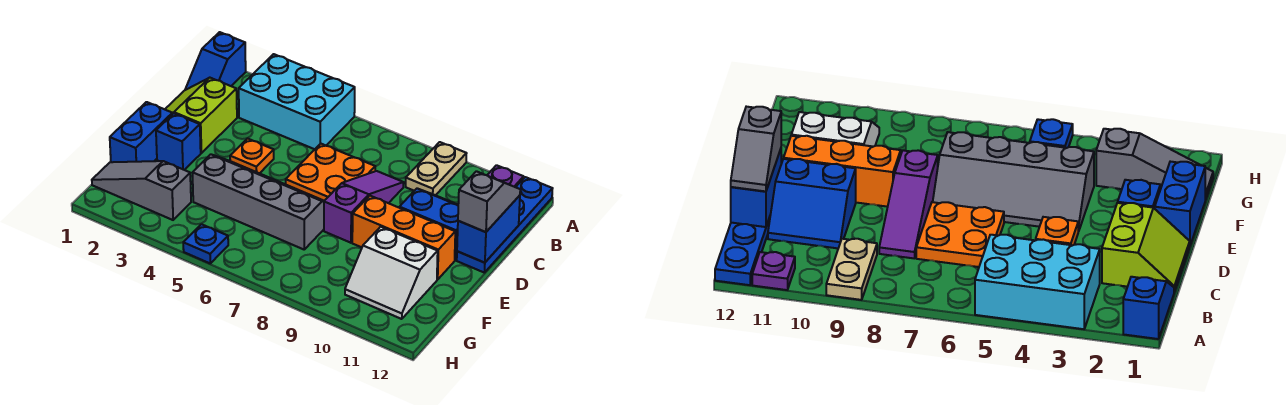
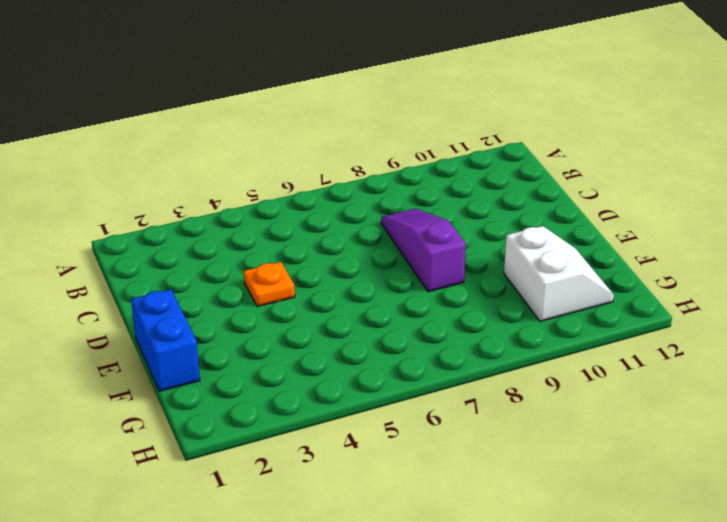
white 2x2 slope [504,226,614,321] -> white 2x2 slope turned to [345,227,438,319]
none -> blue 1x2 slope [185,32,246,90]
none -> cyan 2x3 brick [239,54,355,149]
none -> tan 1x2 plate [406,142,467,195]

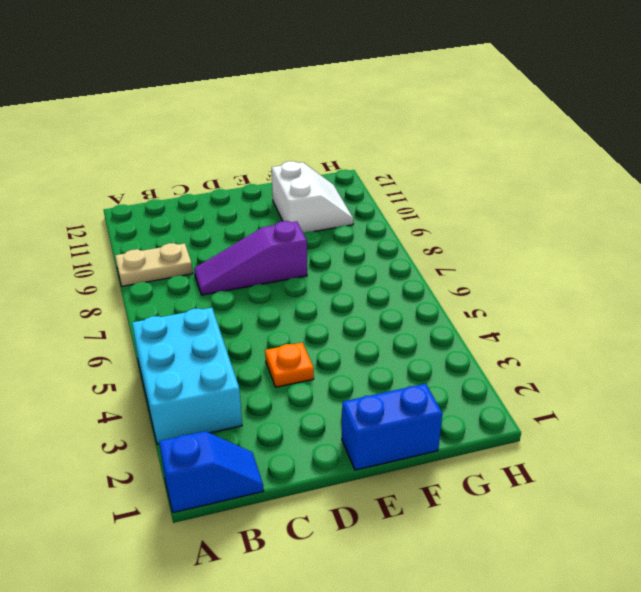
none -> purple 1x1 plate [487,165,524,187]
none -> blue 1x4 plate [457,177,553,273]
none -> lime 2x2 slope [165,78,237,153]

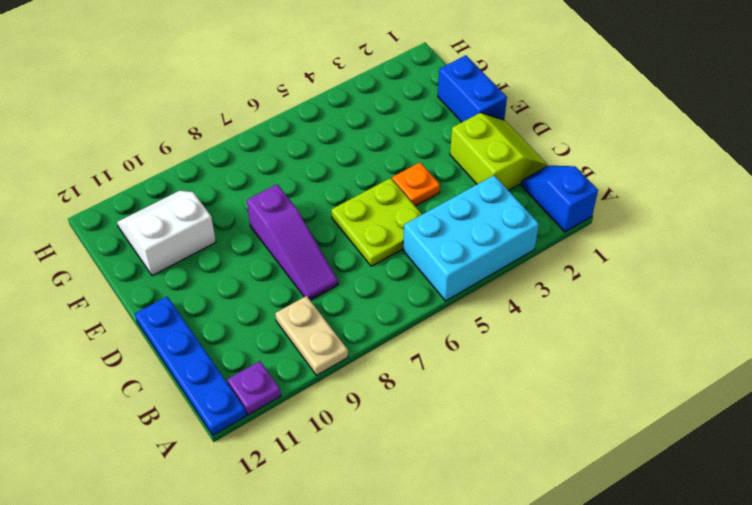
lime 2x2 plate [331,178,422,266] -> orange 2x2 plate [286,144,375,201]
none -> blue 2x2 slope [399,189,458,260]
none -> blue 1x1 brick [156,113,201,170]
none -> grey 2x4 slope [193,154,324,249]

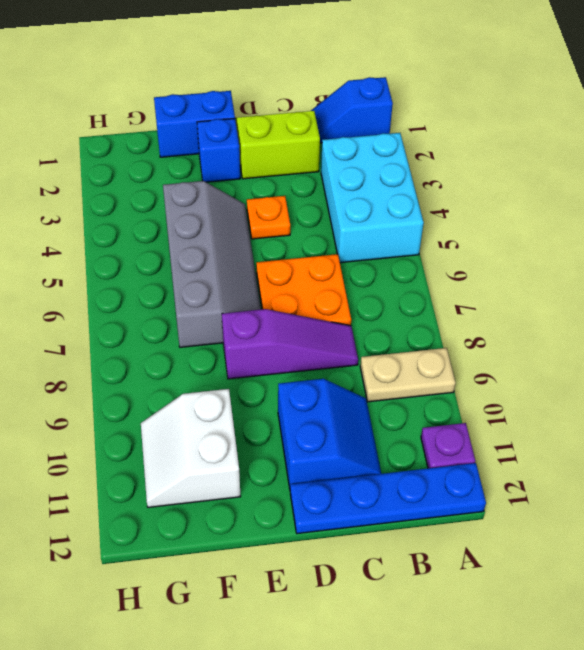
none -> orange 1x3 brick [352,196,455,280]
none -> grey 1x3 slope [92,161,191,220]
none -> blue 1x1 plate [183,224,228,263]

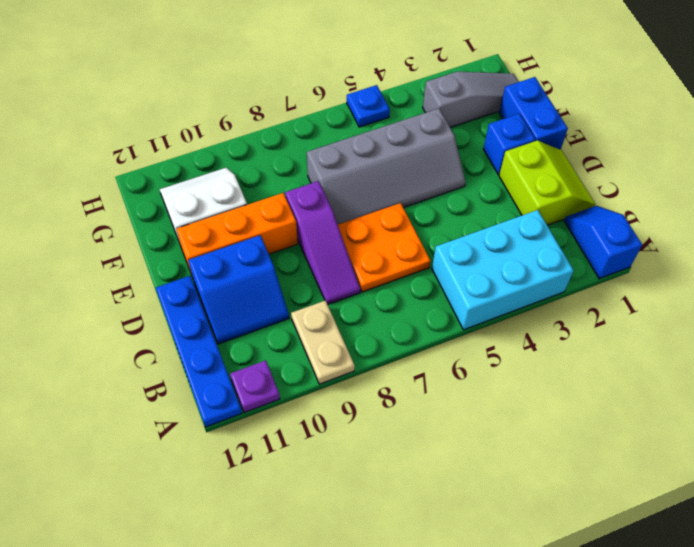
none -> orange 1x1 plate [230,138,274,173]
none -> blue 1x2 brick [457,195,520,263]
none -> grey 1x2 slope [458,171,520,232]

